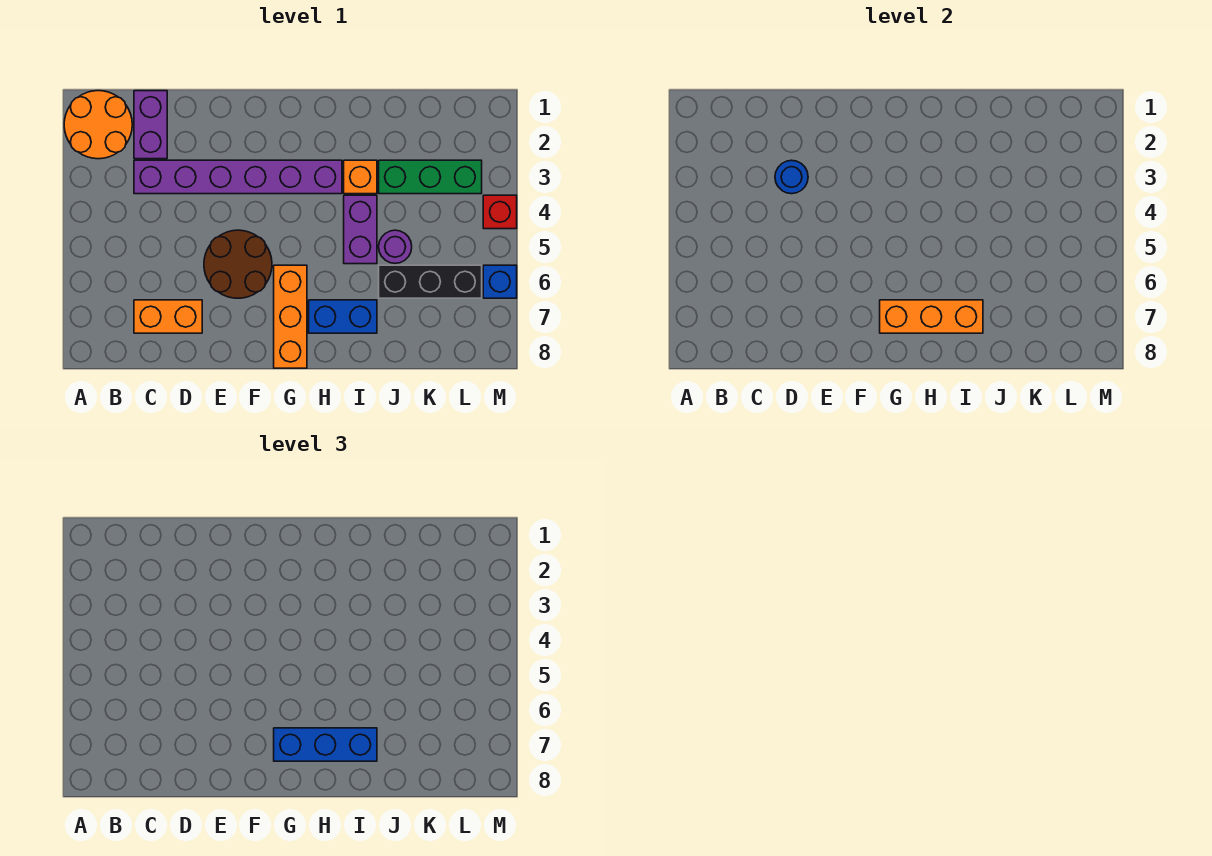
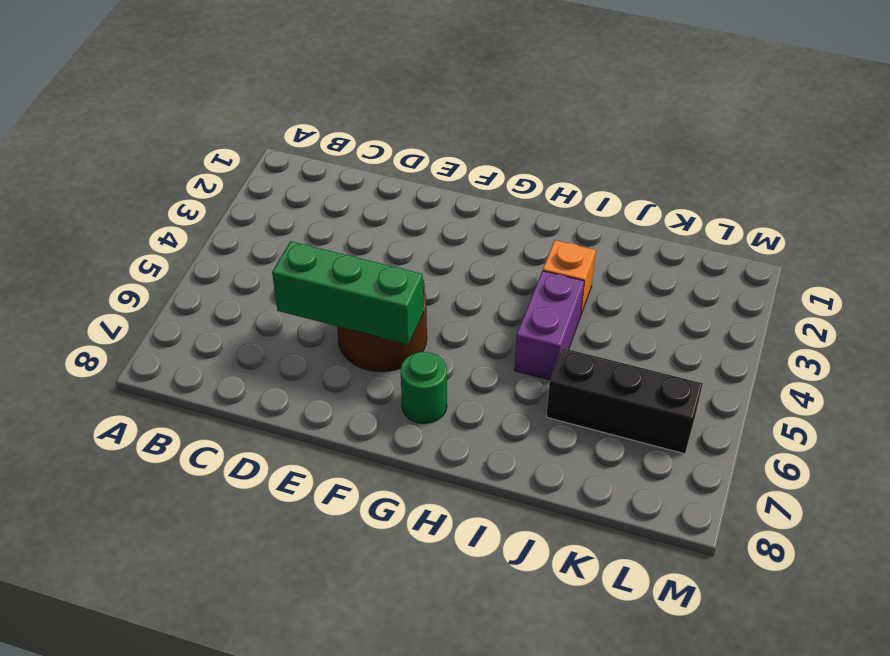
green 1x3 brick [272,241,423,344] -> green 1x3 brick moved to [379,160,482,194]
green 1x1 round brick [400,352,447,424] -> orange 1x3 brick [274,265,307,368]
none -> orange 2x2 round brick [64,91,132,159]
none -> purple 1x2 brick [134,91,167,159]
none -> purple 1x6 brick [134,160,342,194]

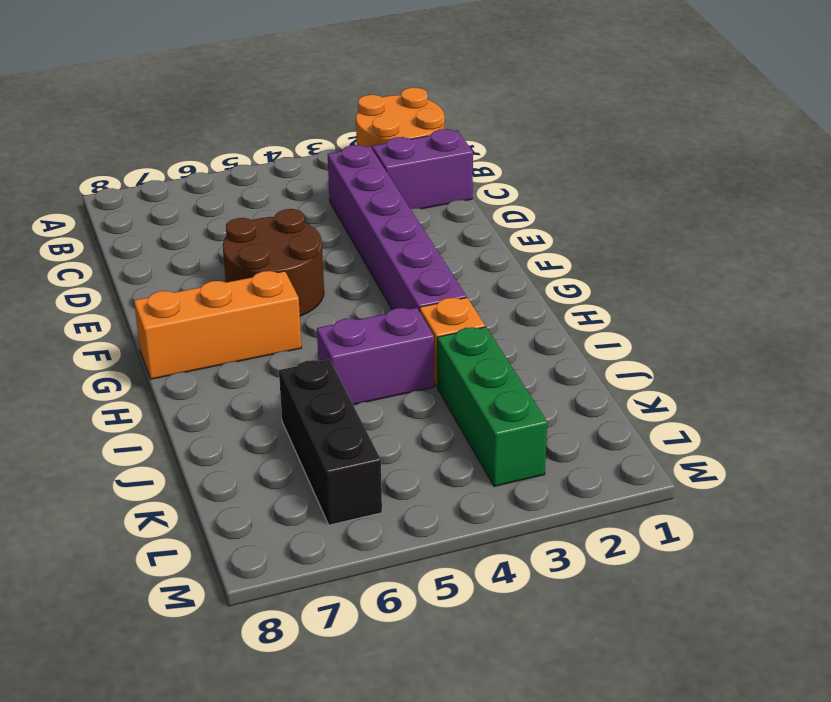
none -> orange 1x2 brick [134,300,202,333]
none -> blue 1x2 brick [309,300,377,333]
none -> purple 1x1 round brick [379,230,412,263]

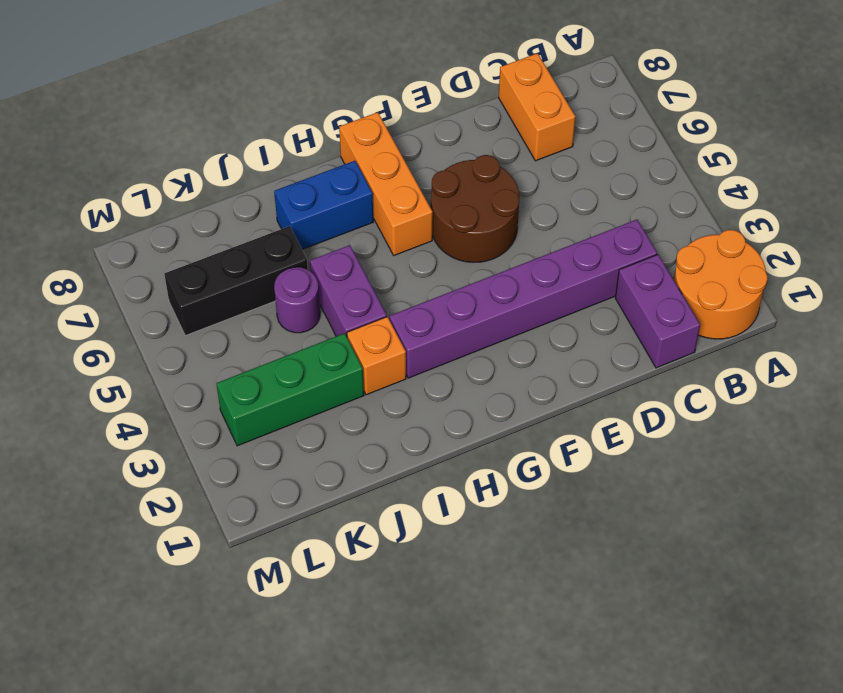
orange 1x2 brick [499,53,576,161] -> orange 1x2 brick turned to [134,300,202,333]
none -> red 1x1 brick [483,195,517,229]
none -> blue 1x1 brick [483,265,517,298]
none -> blue 1x1 round brick [775,160,808,194]

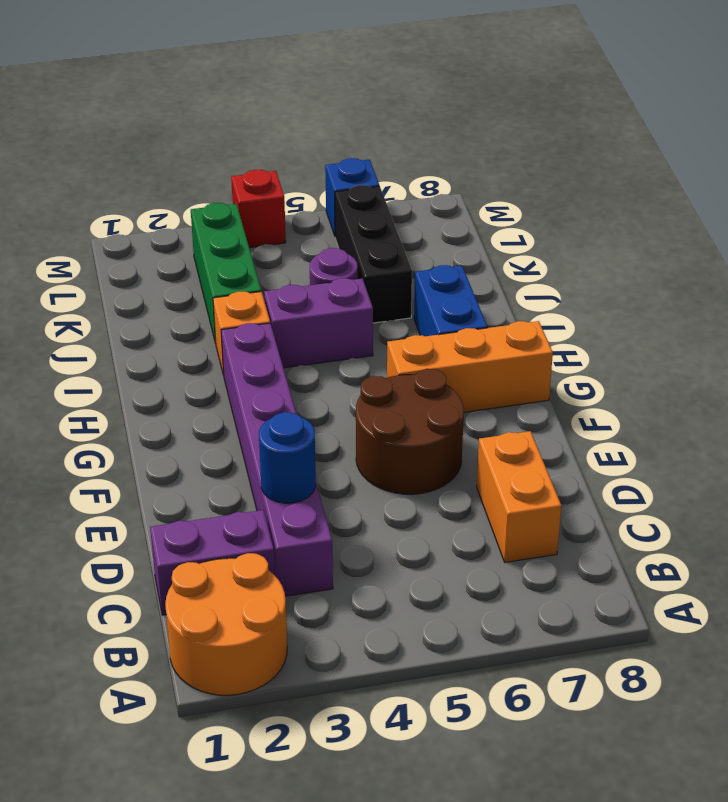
none -> orange 1x3 brick [880,300,983,333]
none -> blue 1x3 brick [274,728,377,761]

